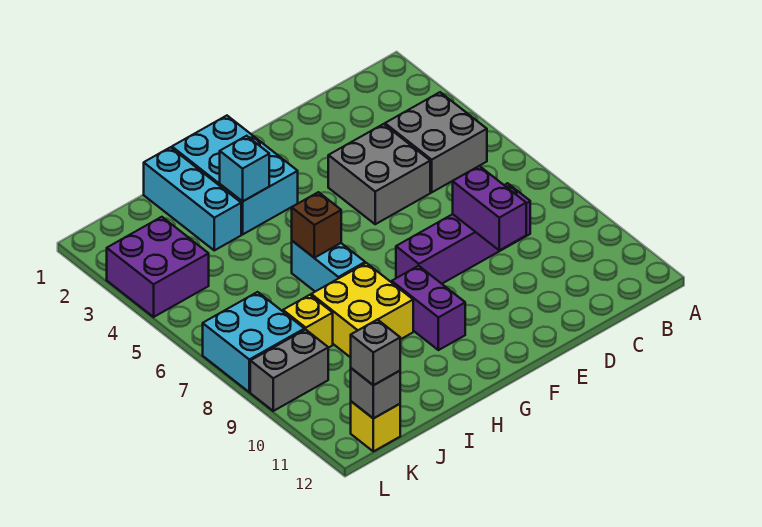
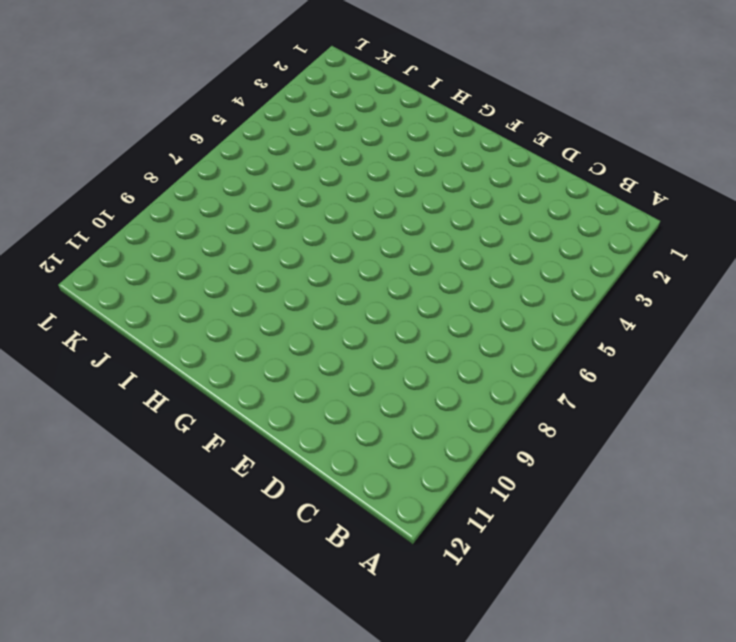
none -> grey 2x2 brick [385,92,487,192]
none -> purple 1x4 brick [396,183,530,284]
none -> grey 2x2 brick [328,124,430,224]

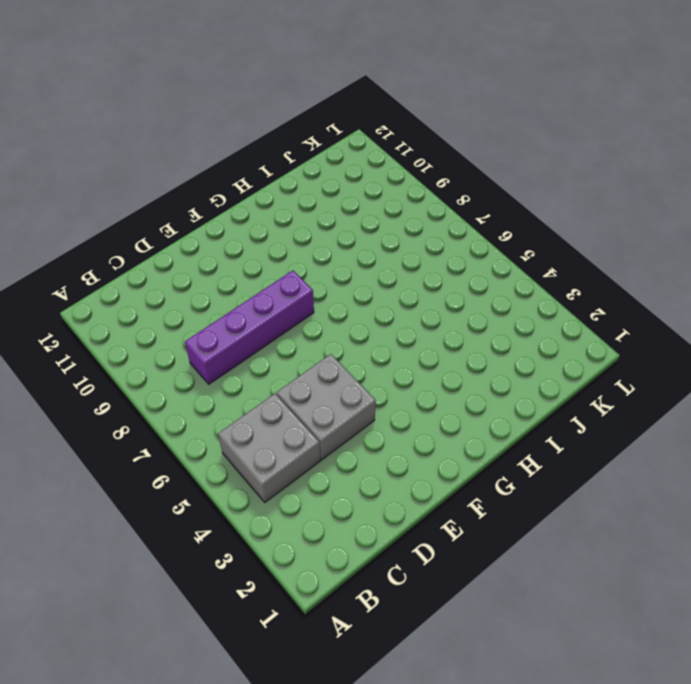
none -> cyan 2x3 brick [172,116,298,234]
none -> purple 1x2 brick [392,266,465,350]
none -> cyan 1x2 brick [292,241,365,292]

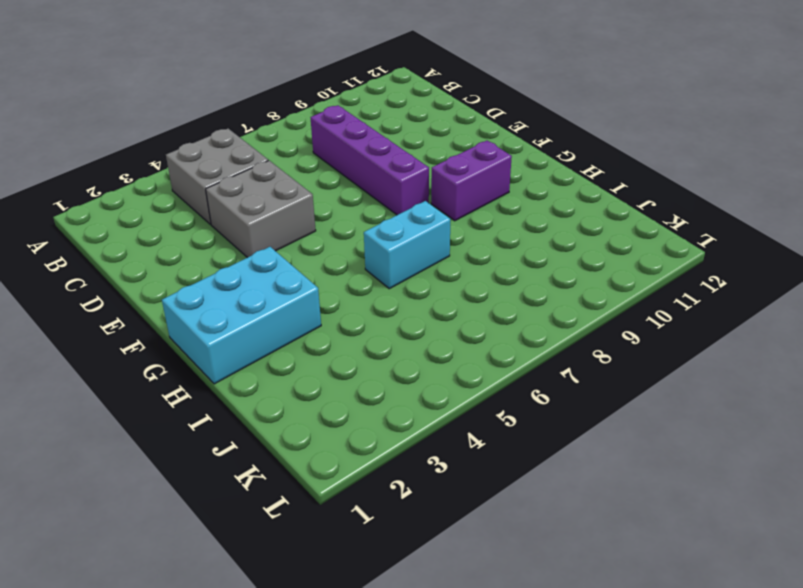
none -> yellow 2x2 brick [311,263,413,358]
none -> cyan 1x3 brick [144,147,241,250]
none -> yellow 1x1 brick [283,295,333,348]

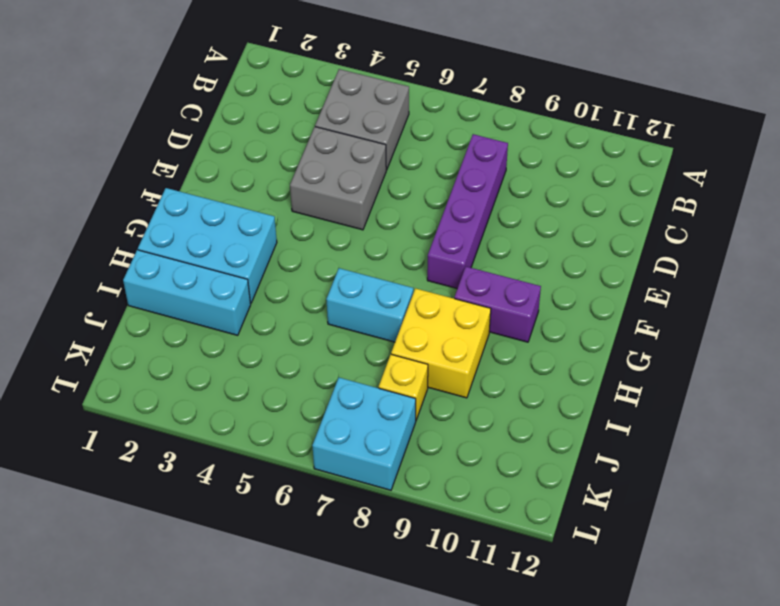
none -> purple 2x2 brick [107,217,209,317]
none -> grey 1x2 brick [250,329,328,411]
none -> yellow 1x1 brick [351,401,400,451]

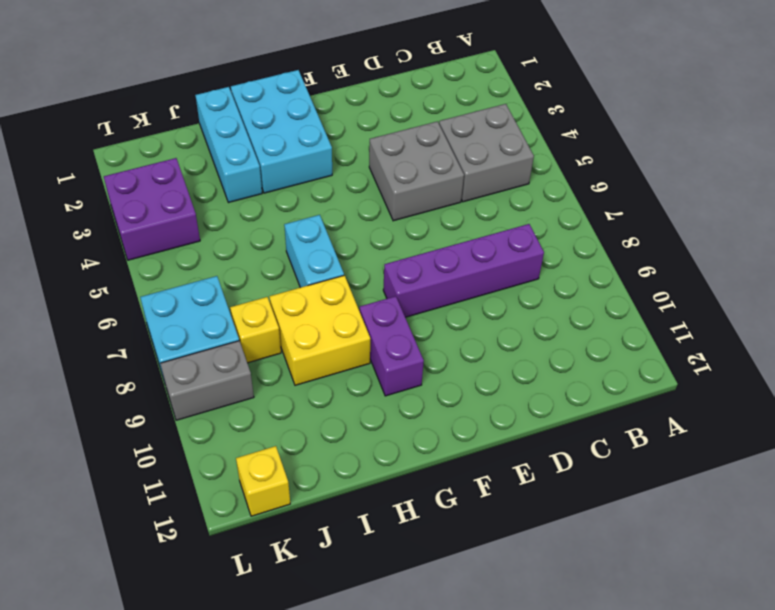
none -> purple 1x2 brick [453,166,526,250]
none -> cyan 1x1 brick [220,136,269,202]
none -> brown 1x1 brick [292,192,341,258]

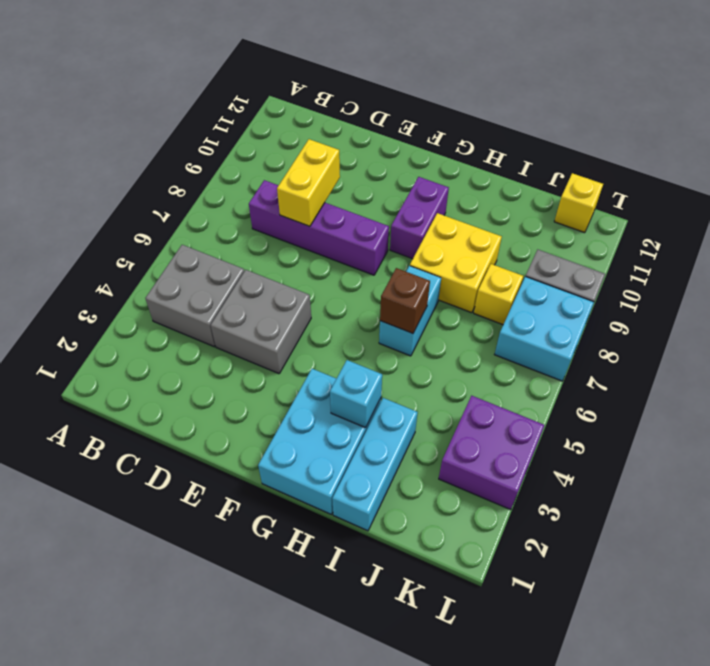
yellow 1x2 brick [277,139,340,226] -> purple 1x2 brick [453,166,526,250]
none -> grey 1x1 brick [351,368,400,418]
none -> grey 1x1 brick [351,319,400,385]

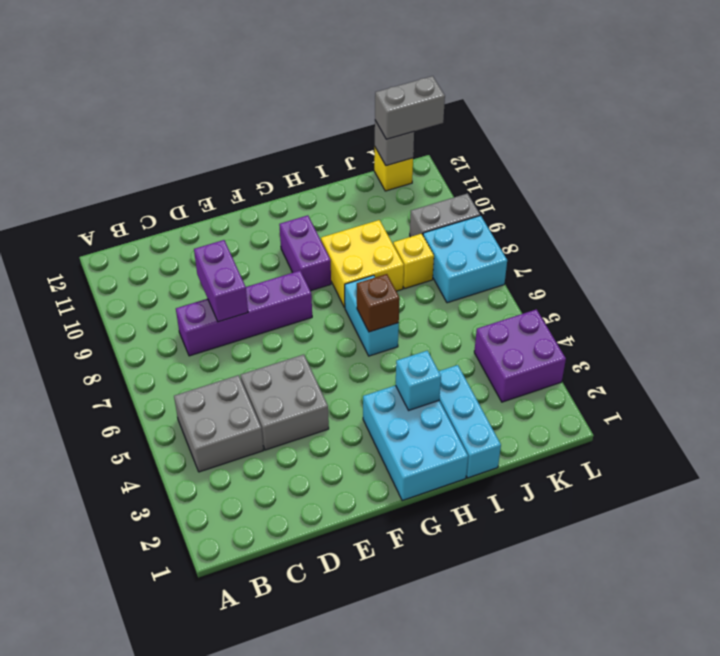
grey 1x2 brick [375,76,445,139] -> grey 1x1 brick [351,319,400,385]

